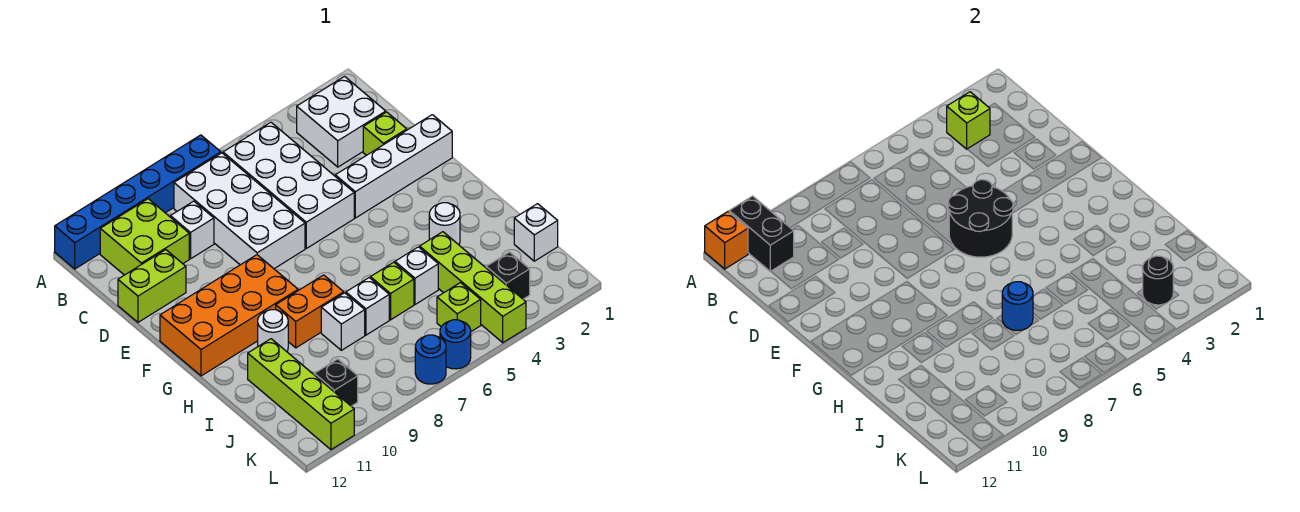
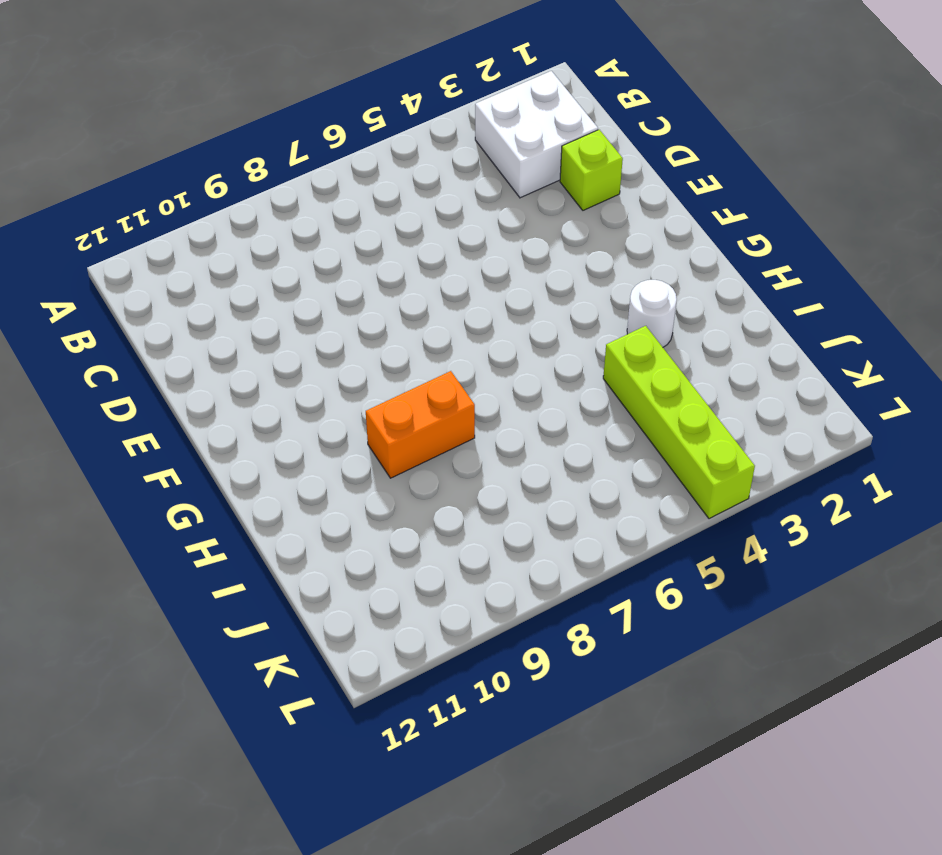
none -> blue 1x6 brick [55,135,221,269]
none -> white 2x4 brick [223,122,354,248]
none -> white 2x4 brick [174,153,305,269]
none -> lime 2x2 brick [100,199,189,275]

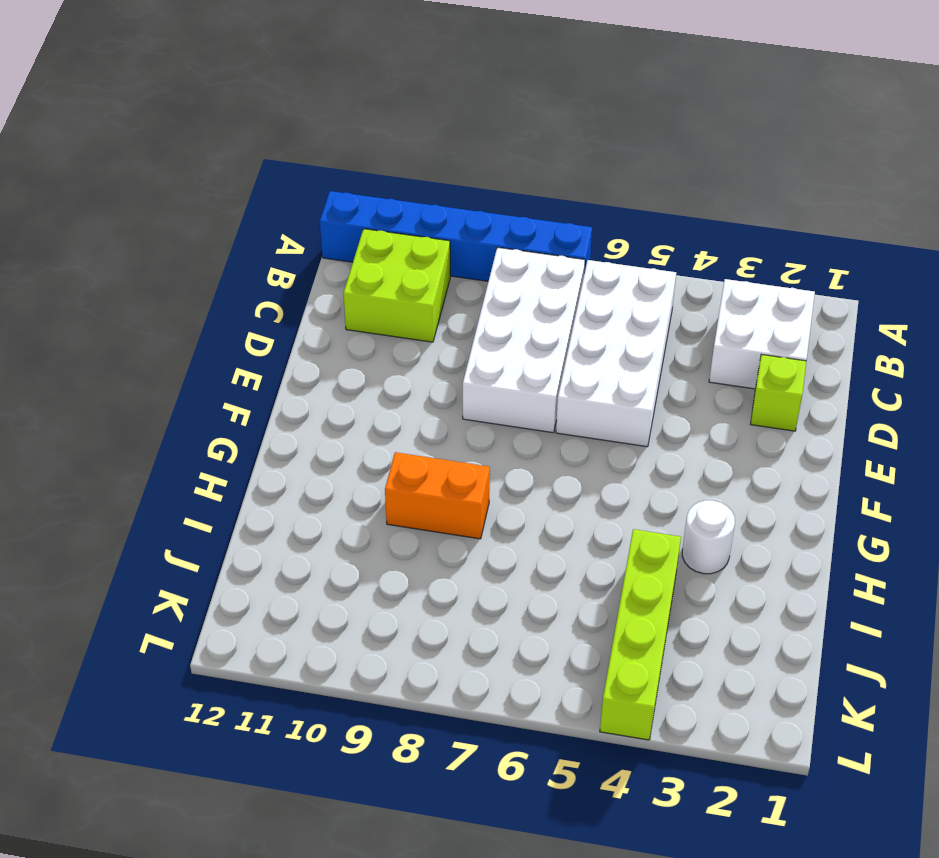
none -> white 1x1 brick [170,201,214,259]
none -> lime 1x2 brick [118,250,186,322]
none -> white 1x4 brick [335,115,452,218]
none -> orange 2x4 brick [160,255,298,376]

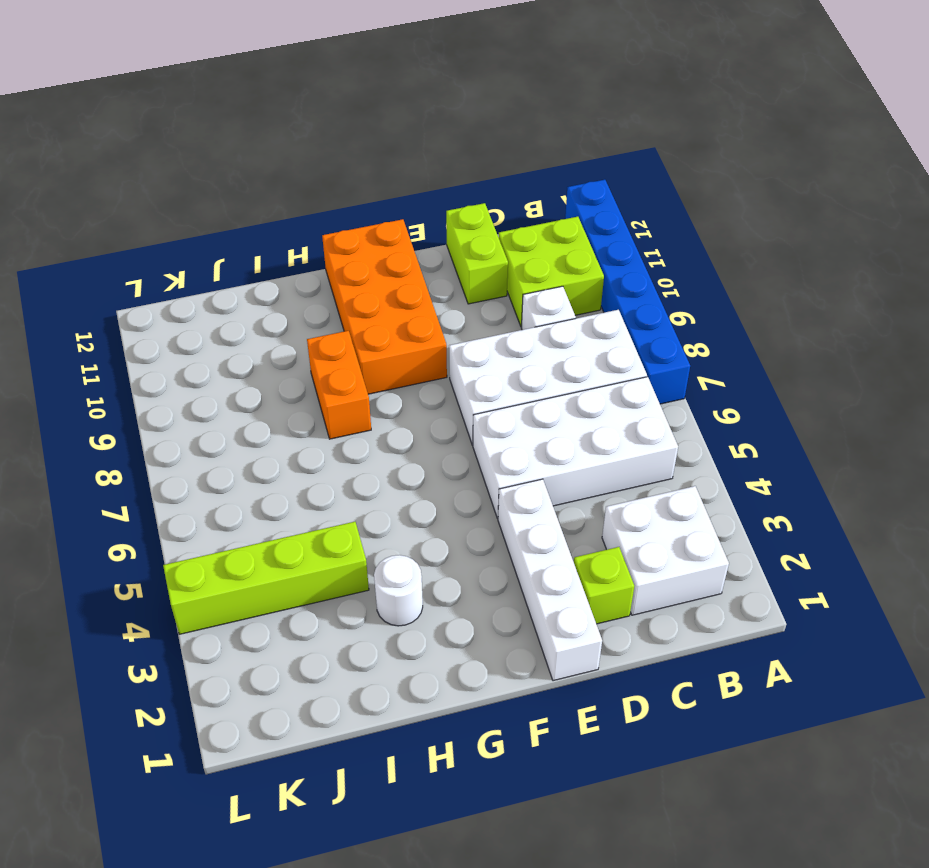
none -> white 1x1 round brick [258,310,288,352]
none -> white 1x1 brick [395,247,438,304]
none -> lime 1x1 brick [370,262,414,320]
none -> white 1x1 brick [346,278,389,335]

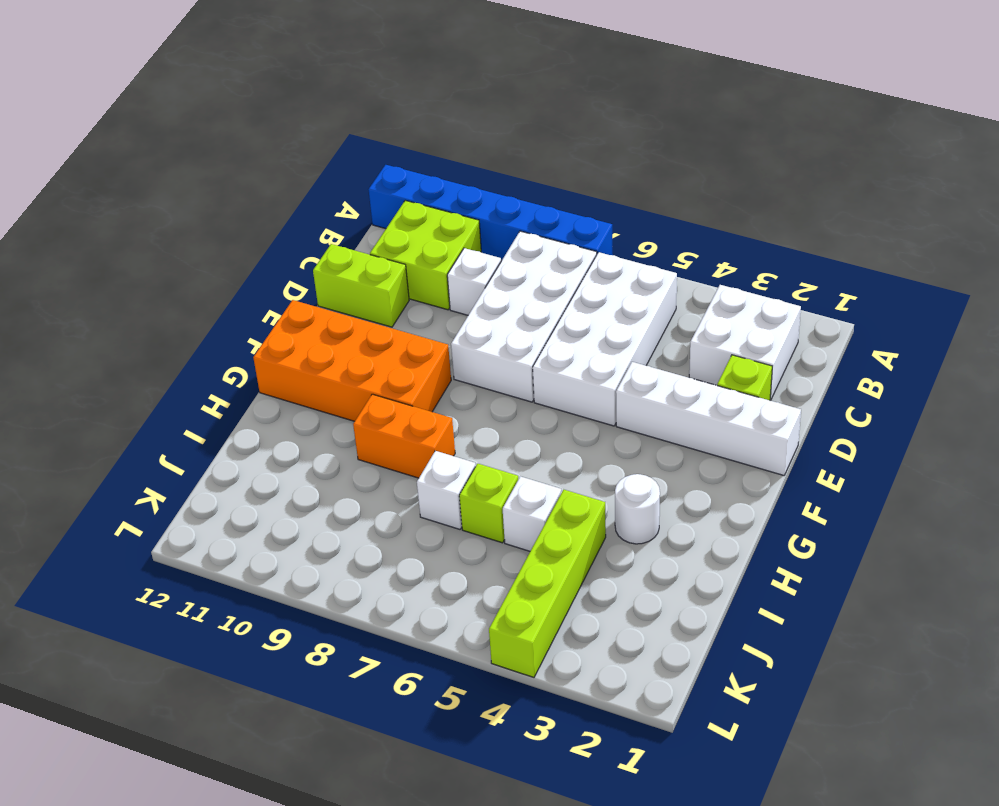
none -> white 1x1 round brick [258,310,288,352]
none -> white 1x1 brick [321,293,365,350]
none -> lime 1x4 brick [248,339,354,450]
none -> white 1x1 brick [514,204,558,261]

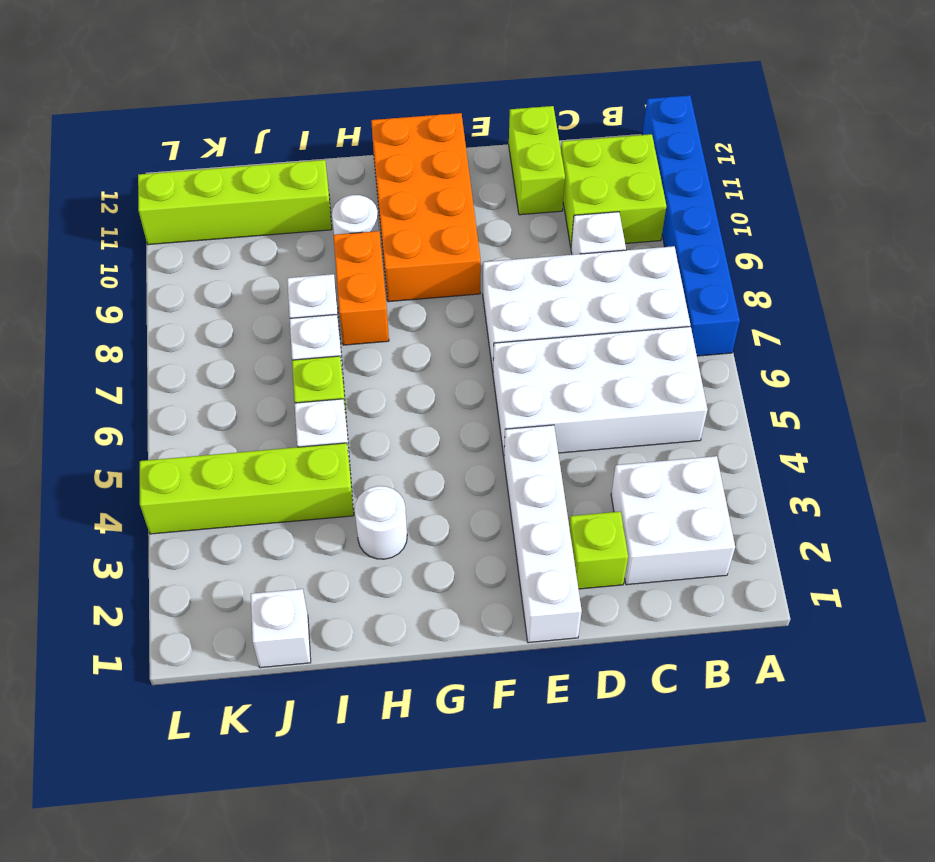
none -> black 1x1 brick [486,252,530,299]
none -> lime 1x1 brick [437,283,481,331]
none -> black 1x1 brick [314,359,358,406]
none -> blue 1x1 round brick [440,320,471,369]

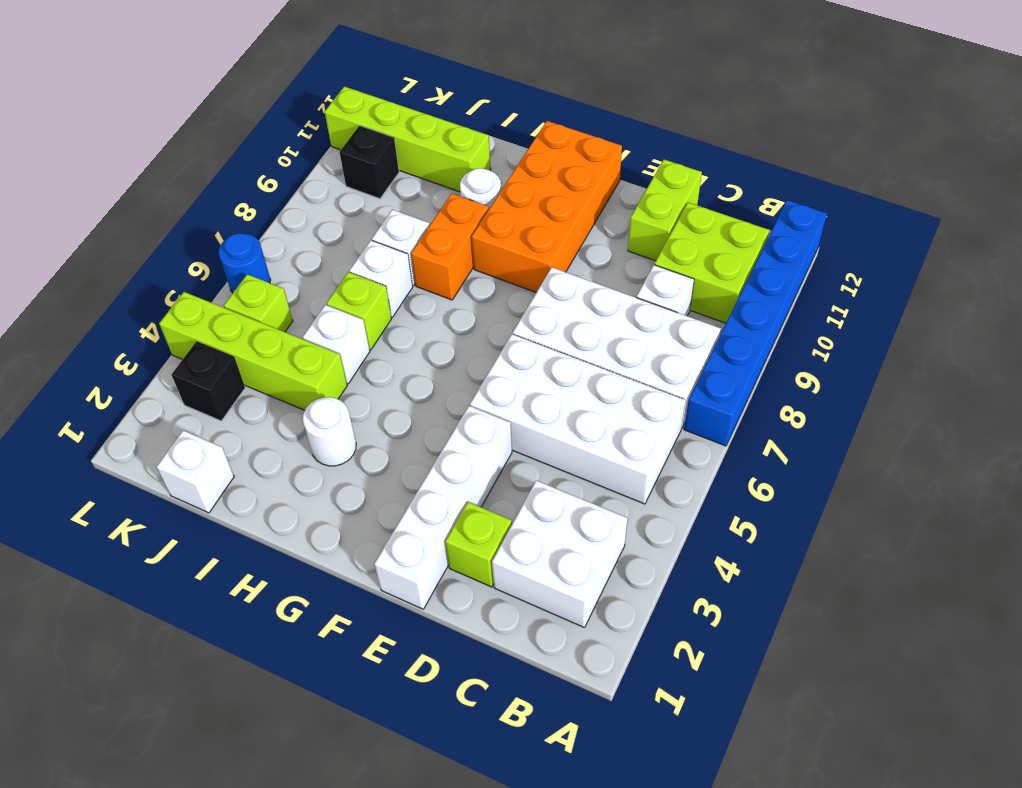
none -> blue 1x1 round brick [415,335,446,384]
none -> black 1x2 brick [729,196,794,272]
none -> orange 1x1 brick [705,212,748,269]
none -> lime 1x1 brick [947,92,990,149]

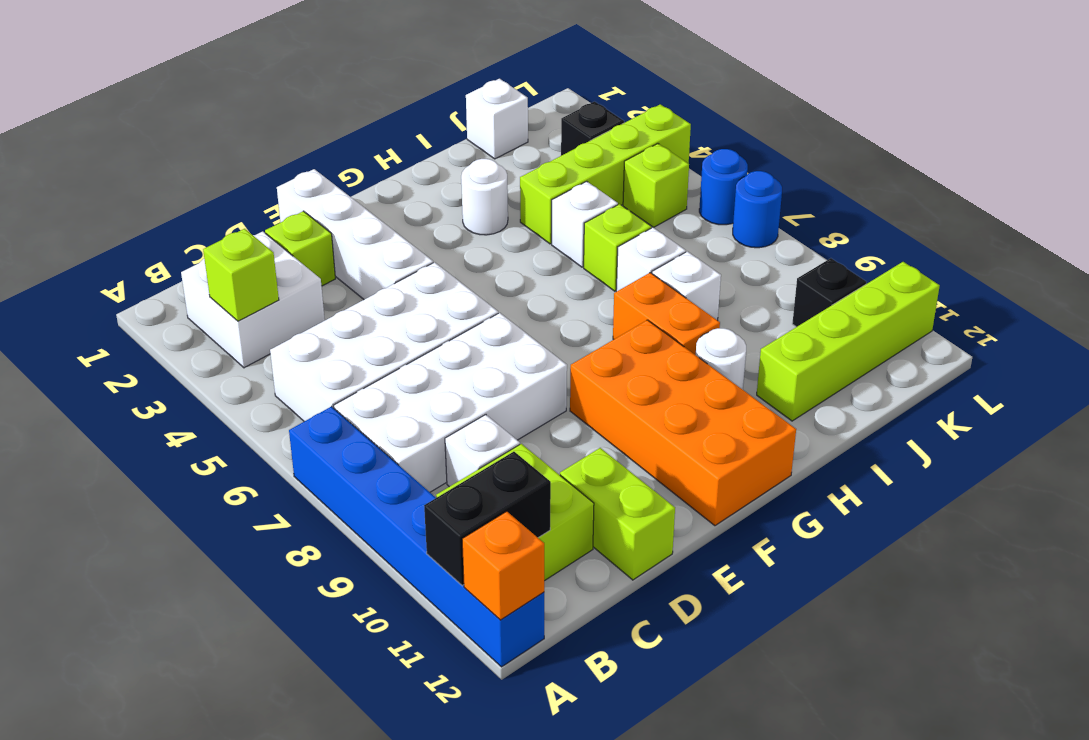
none -> black 2x2 round brick [948,180,1013,257]
none -> blue 1x1 round brick [1002,282,1033,330]
none -> black 1x1 round brick [1143,256,1173,305]

